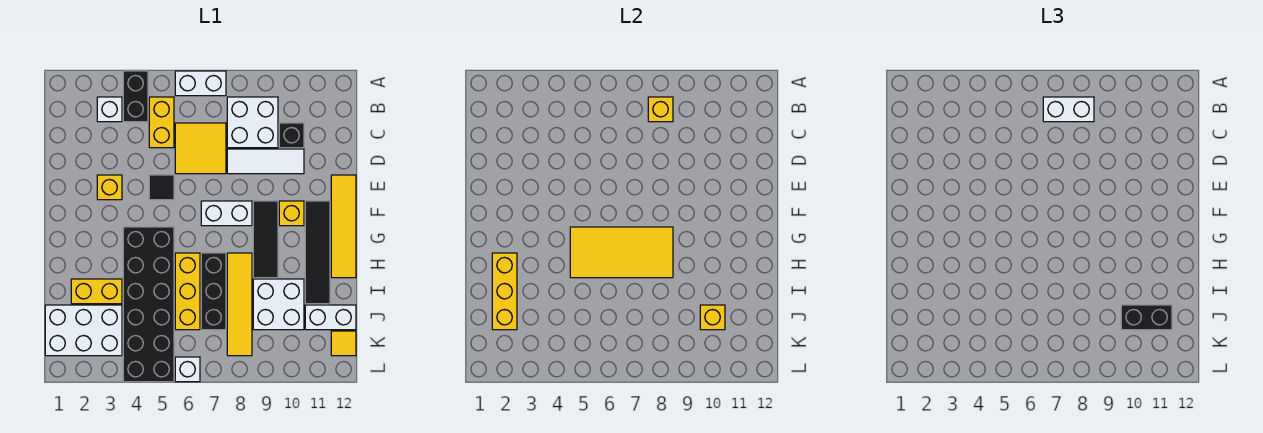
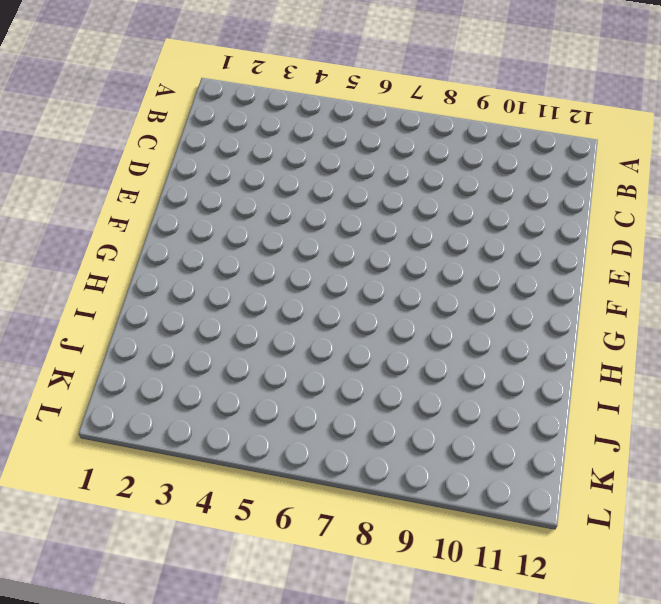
none -> black 1x2 brick [123,71,148,122]
none -> white 1x2 brick [175,71,226,96]
none -> white 1x1 brick [97,97,122,122]
none -> yellow 1x2 brick [149,97,174,148]

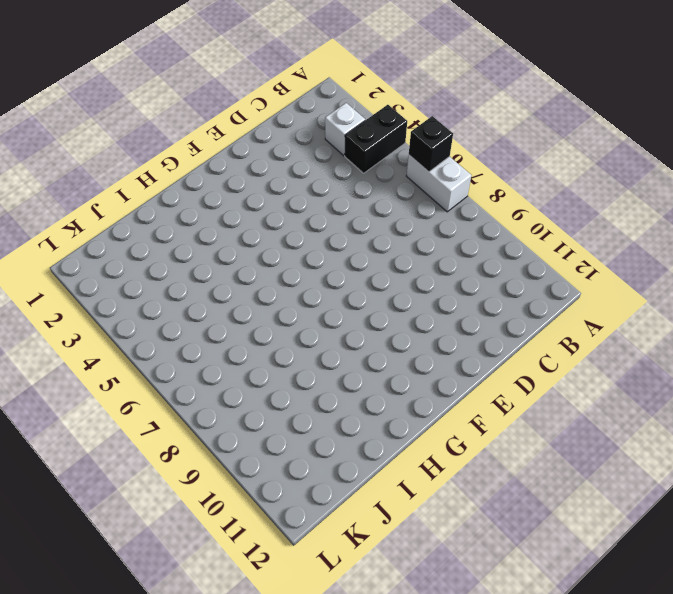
black 1x1 brick [409,116,453,172] -> black 1x1 brick moved to [279,123,304,148]
none -> yellow 1x2 brick [149,97,174,148]
none -> white 2x2 brick [227,97,278,148]
none -> yellow 2x2 tile [175,123,226,174]
none -> white 1x3 tile [227,149,304,174]

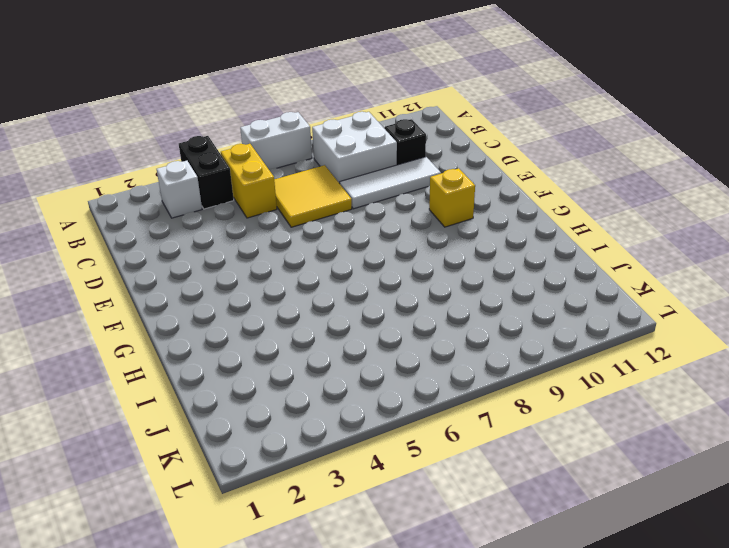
none -> yellow 1x1 brick [97,175,122,200]
none -> black 1x1 tile [149,175,174,200]
none -> yellow 1x4 tile [331,175,356,278]
none -> white 1x2 brick [201,201,252,226]

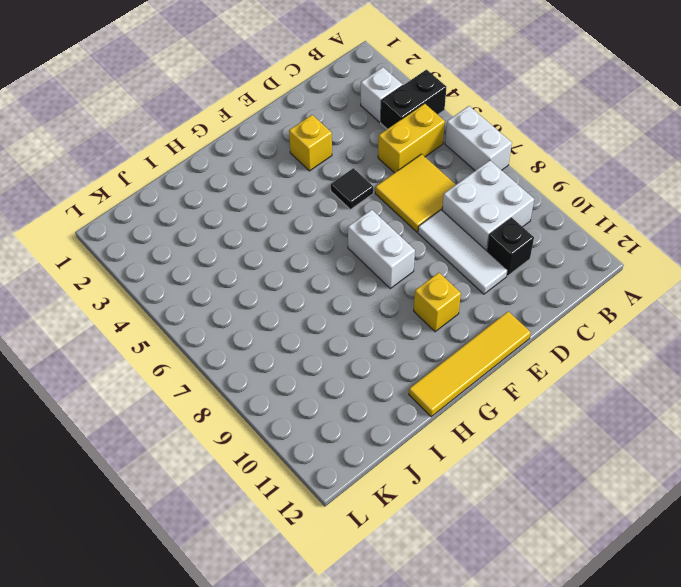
none -> black 1x3 tile [253,201,278,278]
none -> black 1x4 tile [305,201,330,304]
none -> black 2x6 brick [123,227,174,382]
none -> yellow 1x3 brick [175,253,200,330]

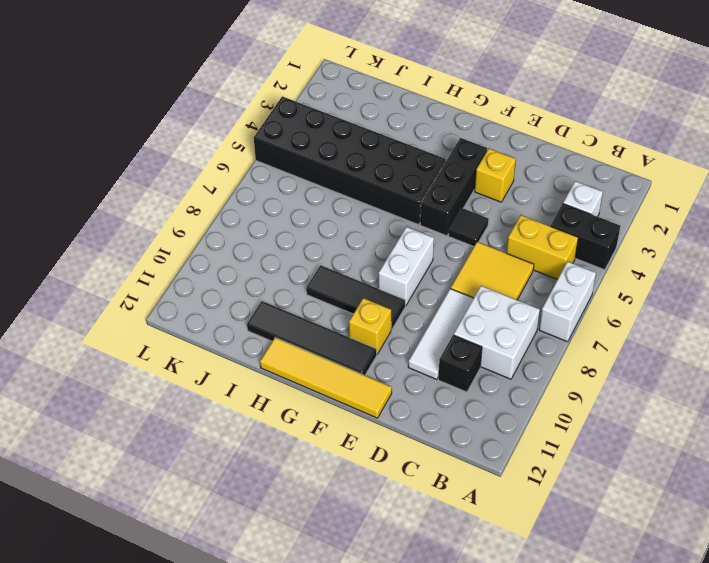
black 1x3 brick [420,138,487,236] -> black 1x3 brick turned to [201,253,226,330]
none -> yellow 1x3 brick [175,253,200,330]
none -> yellow 1x4 tile [227,253,252,356]
none -> yellow 1x2 brick [71,279,122,304]
none -> white 2x2 brick [253,279,304,330]

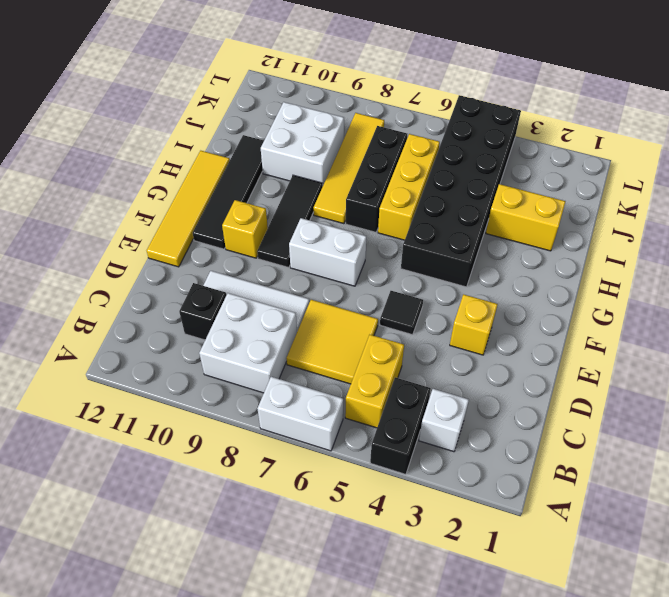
none -> white 2x3 brick [45,305,122,356]
none -> white 1x2 brick [305,305,356,330]
none -> yellow 1x1 tile [331,331,356,356]
none -> white 1x1 brick [175,357,200,382]

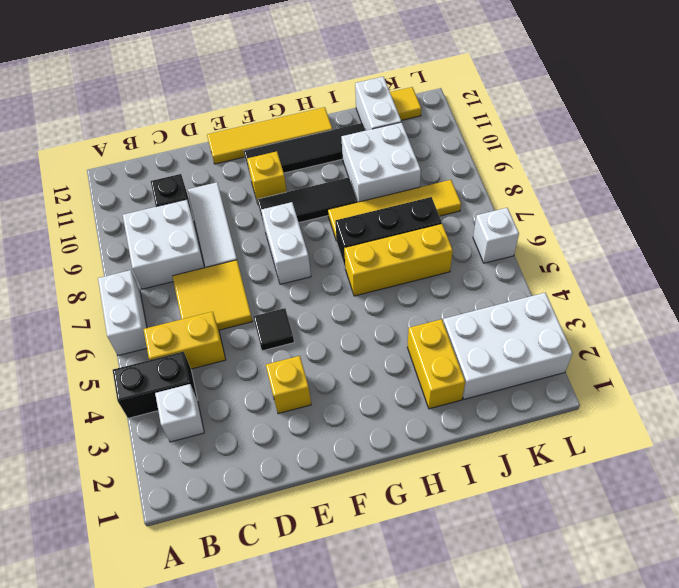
white 2x3 brick [443,293,573,399] -> white 2x3 brick turned to [45,305,122,356]
none -> black 2x6 brick [123,227,174,382]
none -> yellow 1x1 brick [648,97,673,122]
none -> yellow 2x4 tile [570,227,673,278]
none -> yellow 1x3 brick [492,253,517,330]

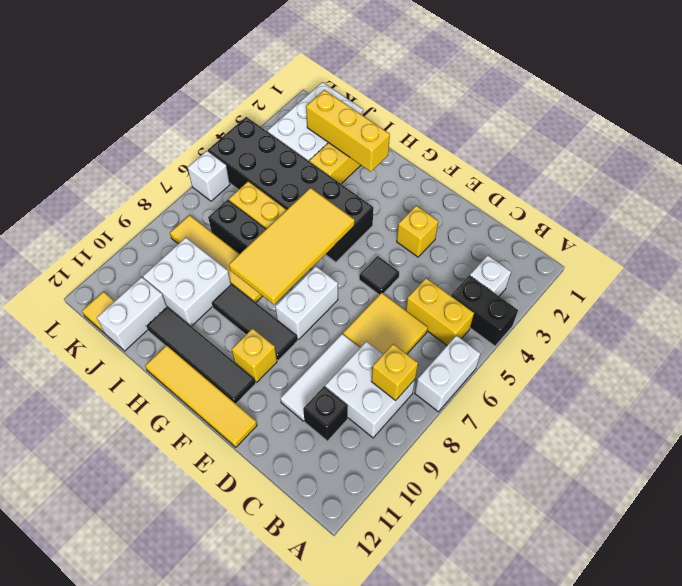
none -> yellow 1x1 brick [700,305,725,330]
none -> white 1x2 brick [1043,97,1094,122]
none -> black 1x2 brick [1121,305,1172,330]

